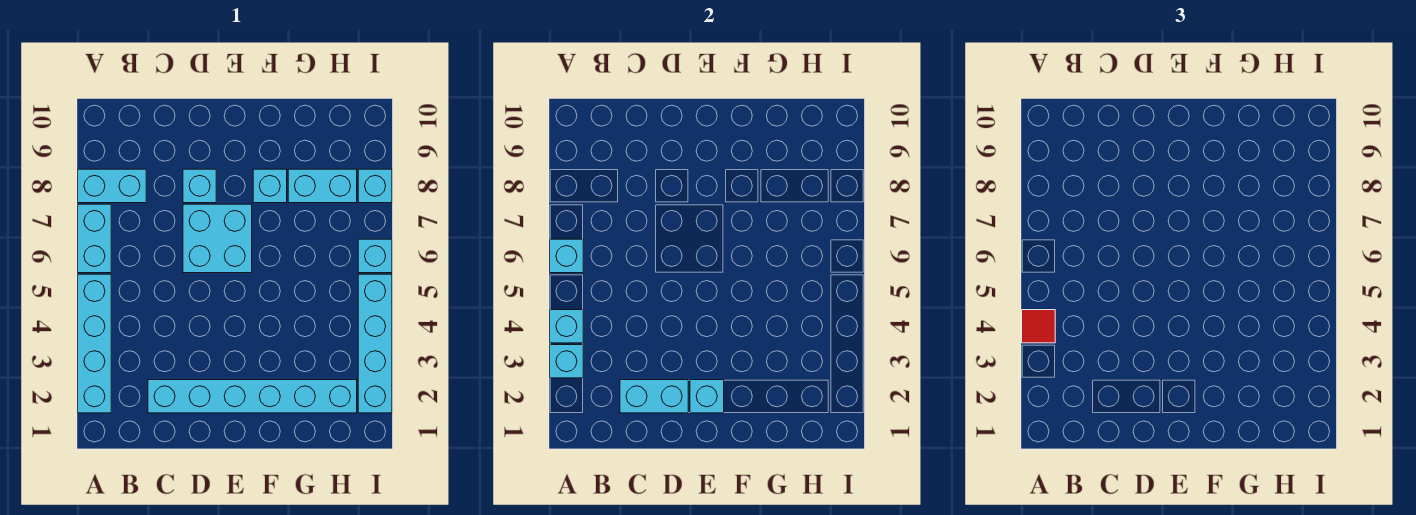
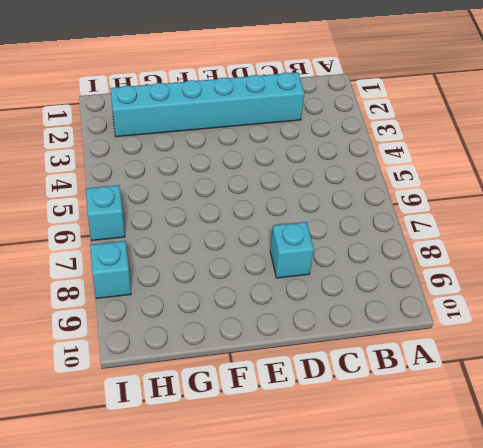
none -> cyan 1x4 brick [78,274,111,413]
none -> cyan 1x2 brick [78,204,111,273]
none -> cyan 1x2 brick [78,169,146,203]

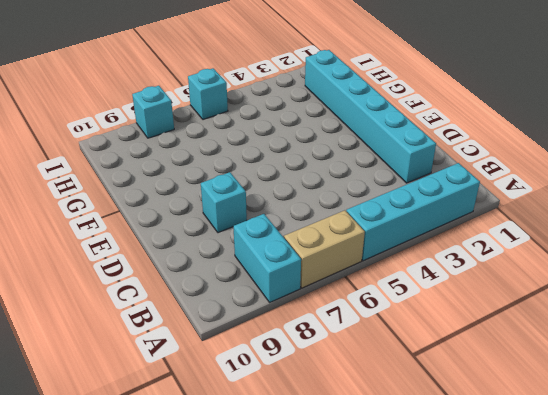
tan 1x2 brick [284,210,365,288] -> cyan 1x2 brick [78,204,111,273]
none -> cyan 2x2 brick [183,204,252,273]
none -> cyan 1x1 brick [253,169,287,203]
none -> cyan 1x2 brick [288,169,357,203]

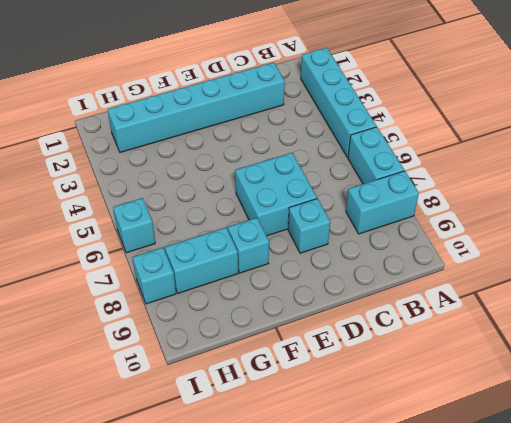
none -> cyan 1x4 brick [358,274,392,413]
none -> cyan 1x1 brick [550,345,583,378]
none -> cyan 1x1 brick [550,310,583,343]

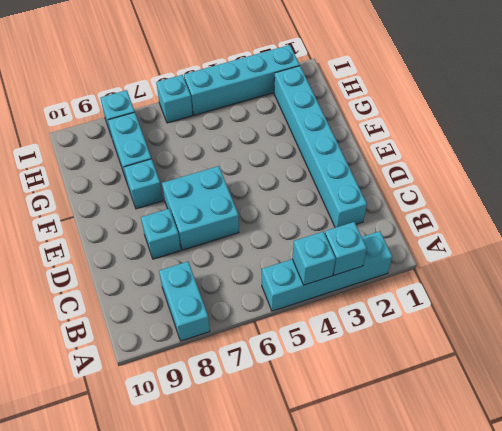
none -> cyan 1x2 brick [78,204,111,273]
none -> cyan 1x1 brick [550,239,583,273]
none -> cyan 1x2 brick [620,380,688,413]

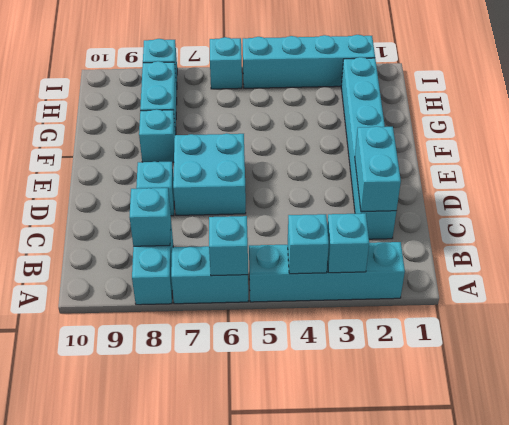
cyan 1x1 brick [130,188,171,246] -> cyan 1x1 brick moved to [690,380,724,413]
none -> red 1x1 tile [1022,310,1055,343]

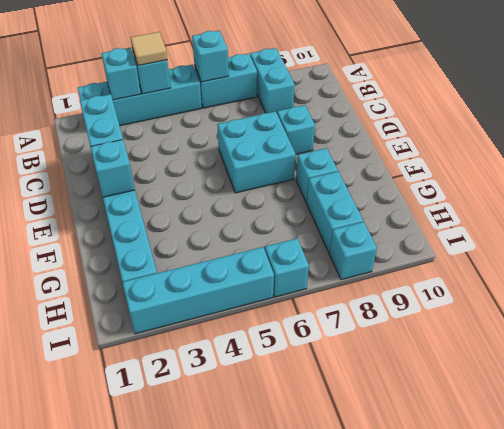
tan 1x1 tile [131,32,167,65] -> red 1x1 tile [1022,310,1055,343]

